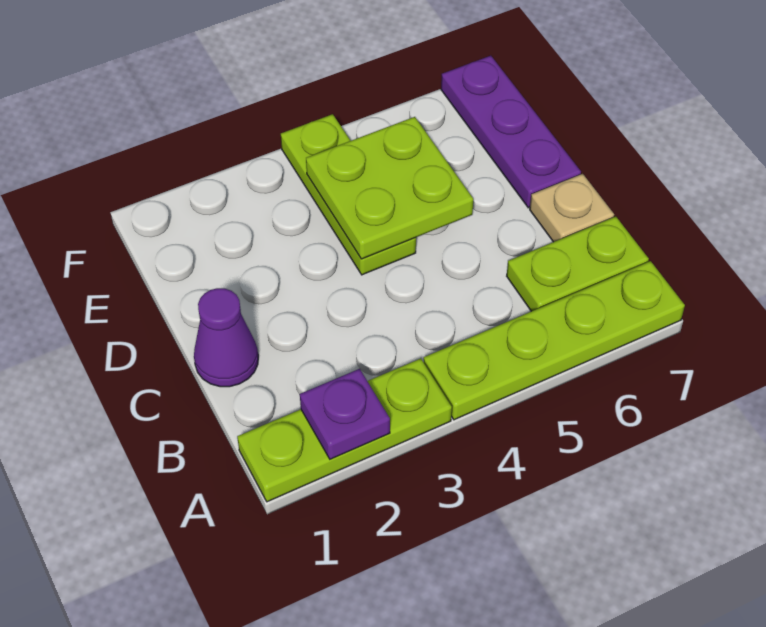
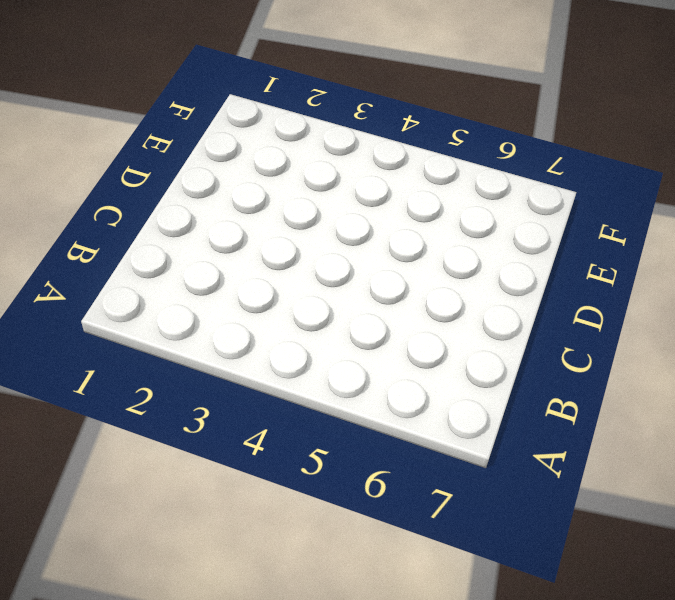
none -> lime 1x3 plate [237,358,452,502]
none -> lime 1x4 plate [424,261,685,420]

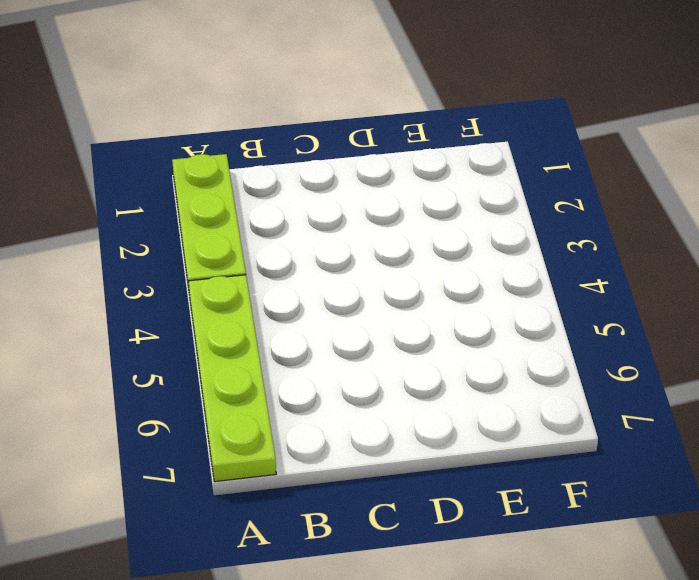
none -> lime 1x2 plate [507,217,649,311]
none -> purple 1x1 cone [194,288,258,387]

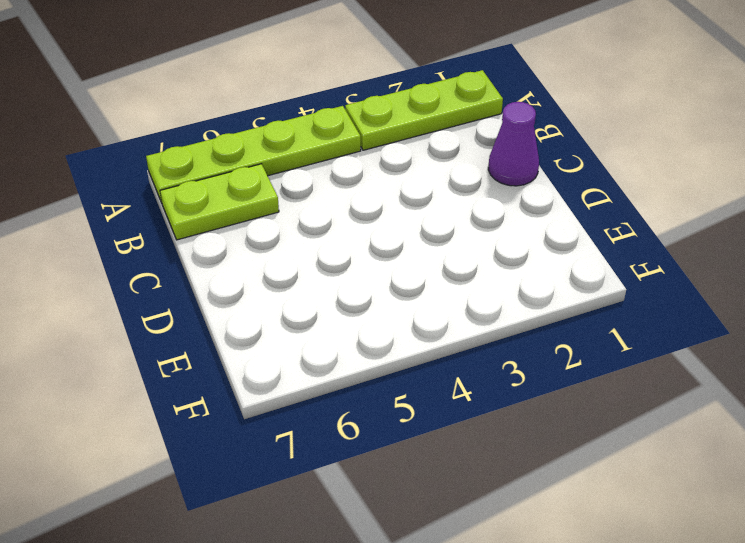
none -> tan 1x1 plate [530,174,614,242]
none -> lime 1x3 plate [281,114,416,275]

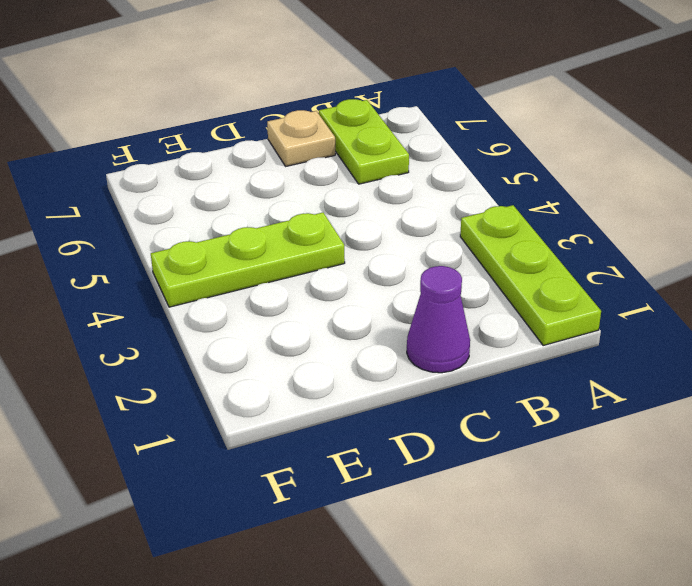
none -> lime 1x4 plate [424,261,685,420]
none -> purple 1x3 plate [441,56,581,208]

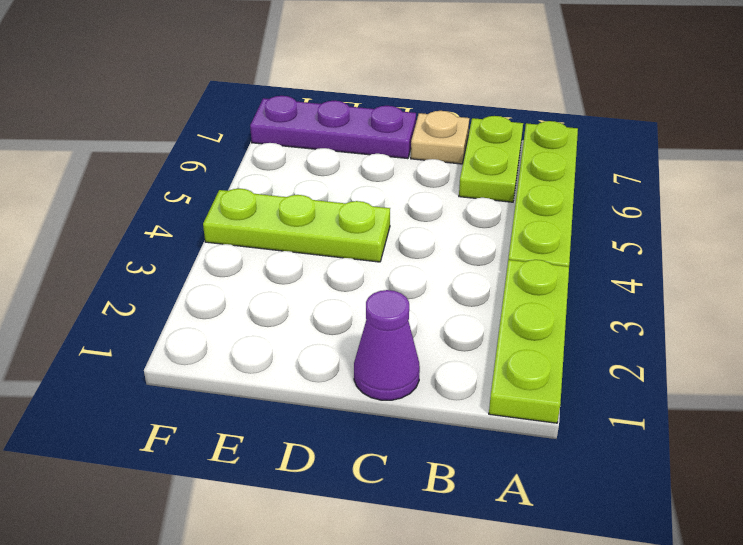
none -> purple 1x1 plate [300,369,390,459]
none -> lime 2x2 plate [306,117,473,259]

